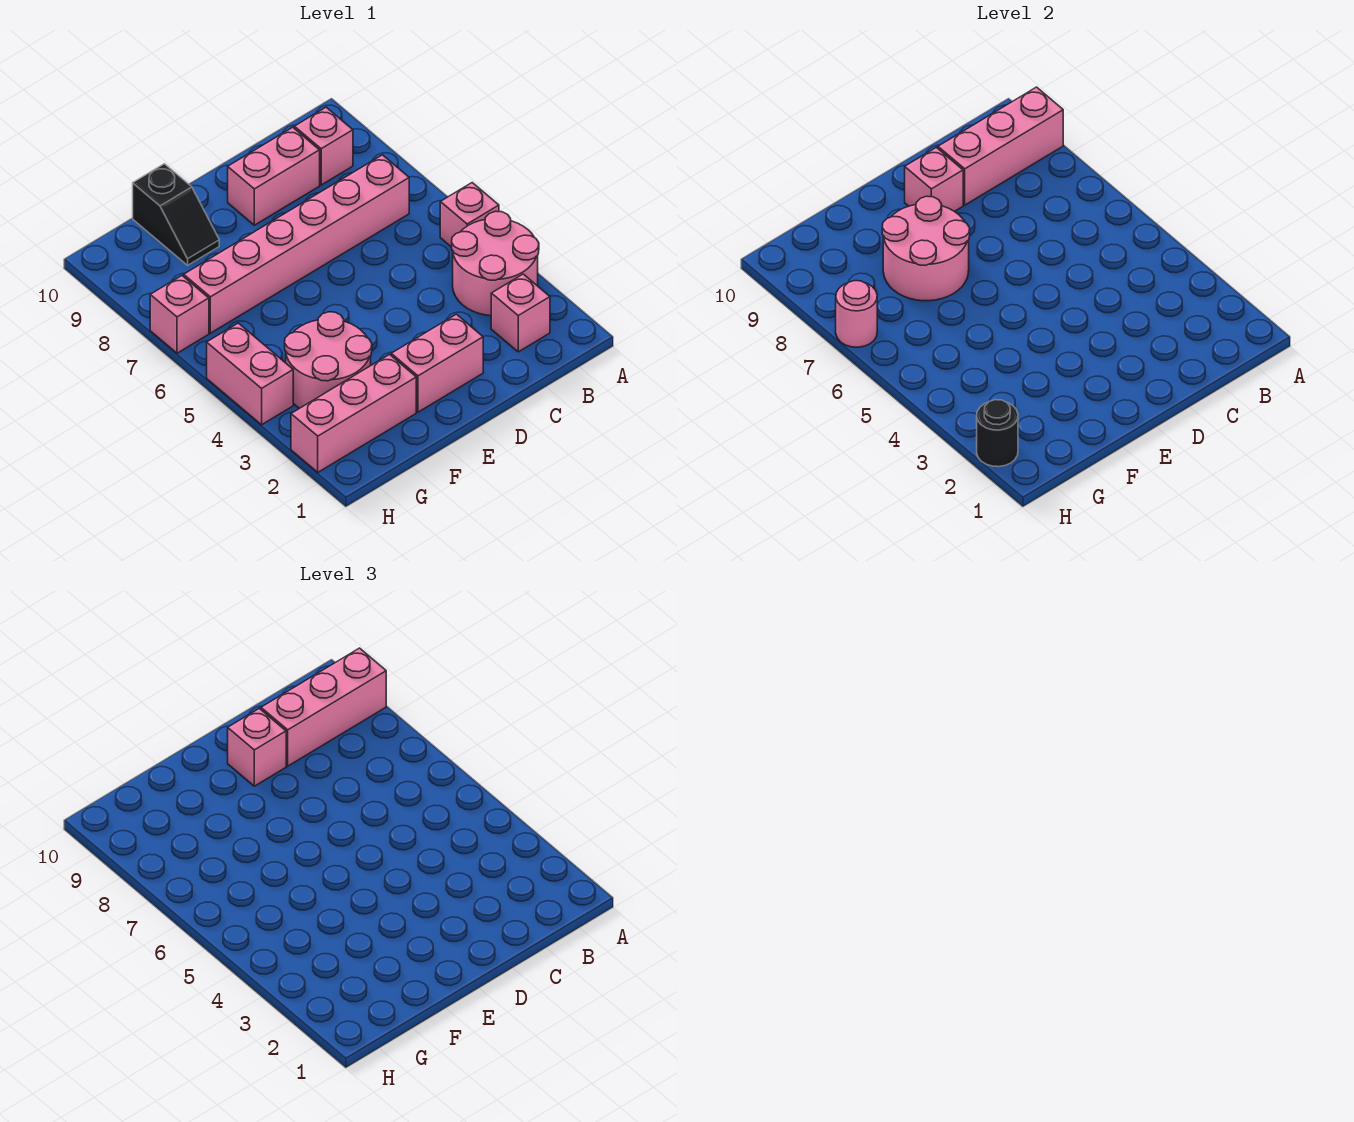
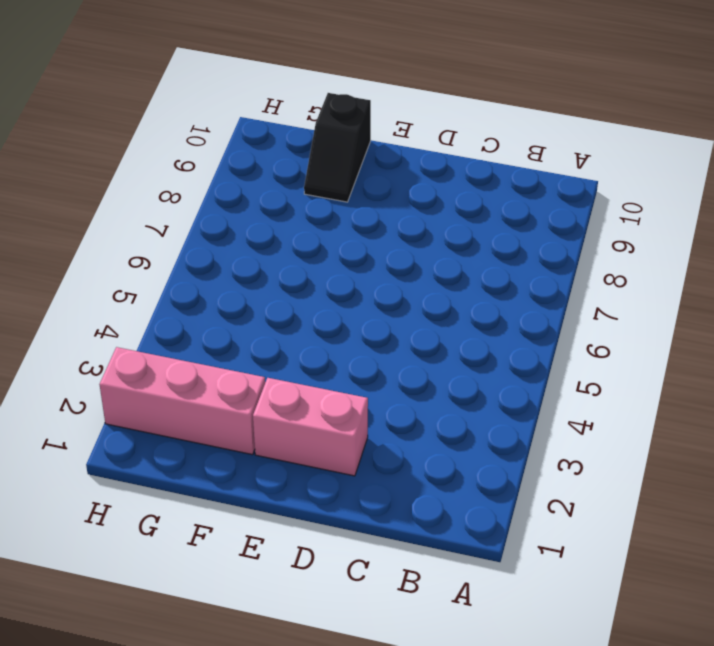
none -> pink 2x2 round brick [452,211,539,316]
none -> pink 1x1 brick [440,183,499,247]
none -> pink 1x1 brick [491,274,550,352]

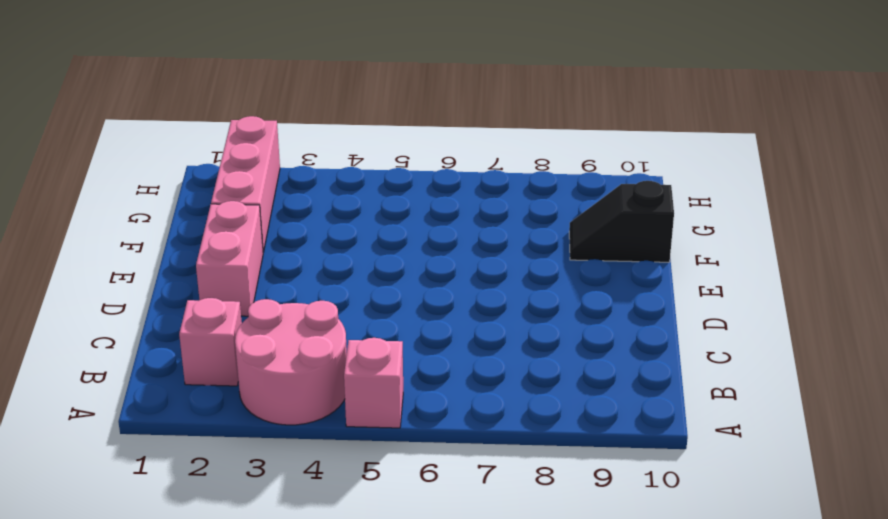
none -> pink 1x6 brick [184,155,409,333]
none -> pink 1x1 brick [294,107,353,185]
none -> pink 1x2 brick [228,127,320,225]

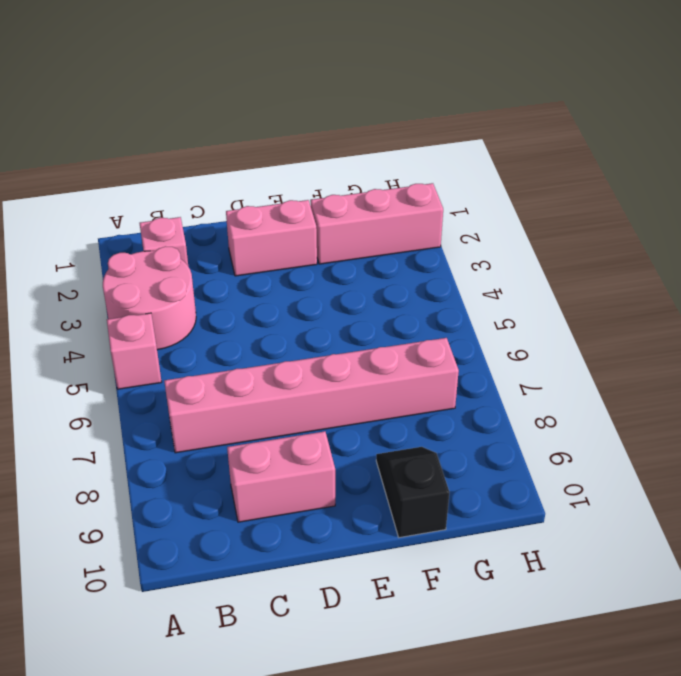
none -> pink 1x1 brick [294,107,353,185]
none -> pink 2x2 round brick [285,312,372,408]
none -> pink 1x2 brick [207,323,293,425]

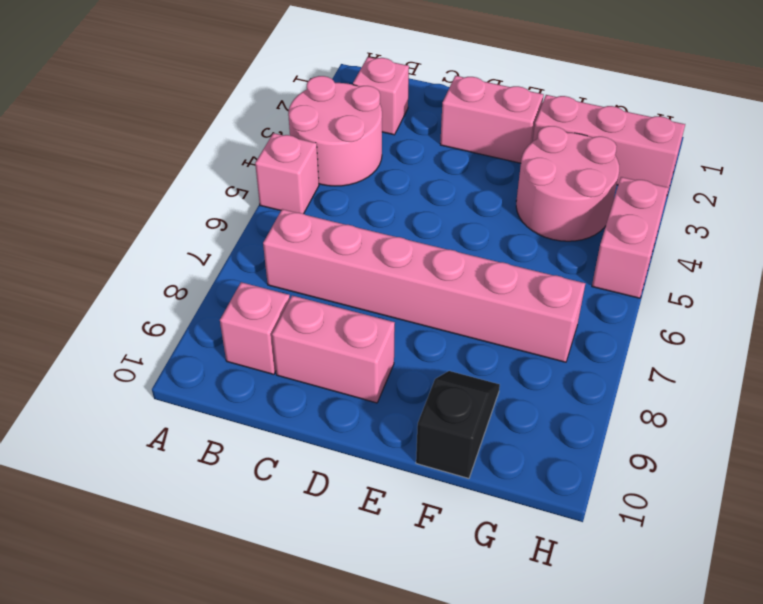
none -> pink 1x1 brick [150,276,209,353]
none -> pink 1x3 brick [938,87,1063,205]
none -> pink 1x1 brick [905,147,963,212]

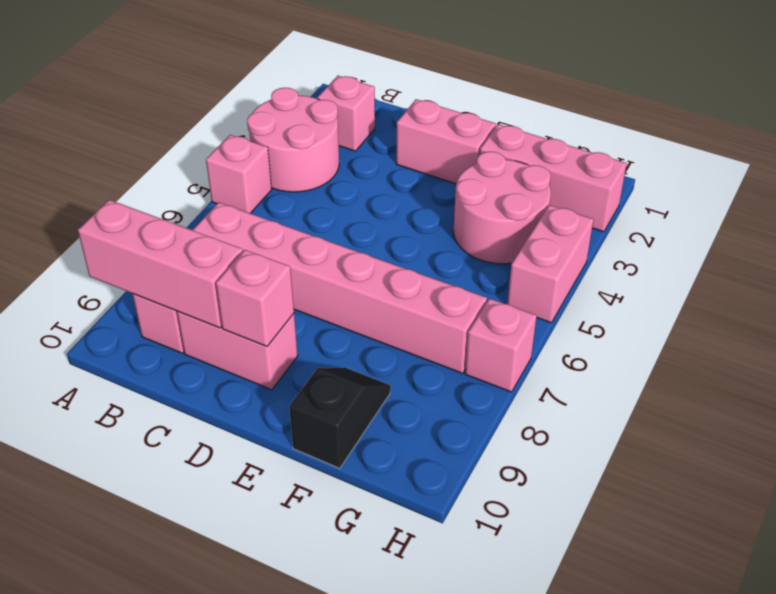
none -> pink 2x2 round brick [882,196,970,301]
none -> black 1x1 round brick [977,400,1018,467]
none -> pink 1x1 round brick [836,281,877,347]

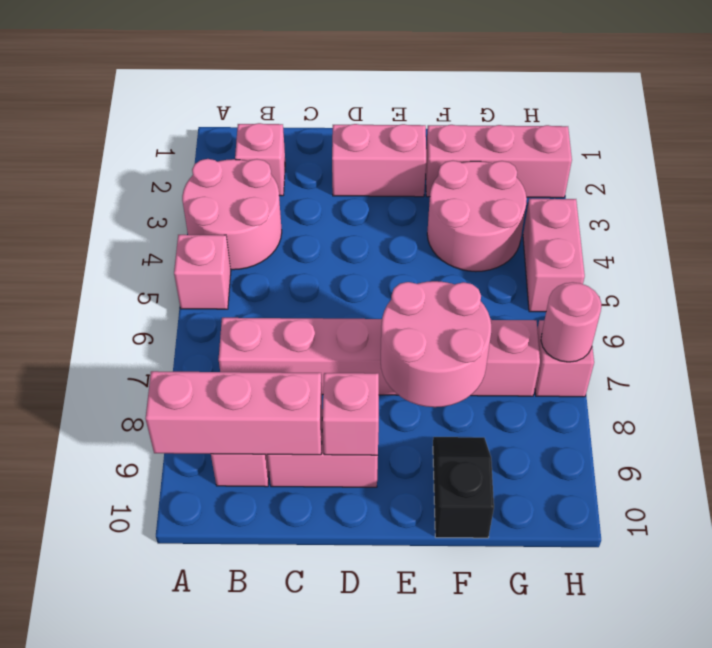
none -> black 1x1 round brick [977,400,1018,467]
none -> pink 1x3 brick [261,648,386,766]
none -> pink 1x1 brick [228,708,286,786]

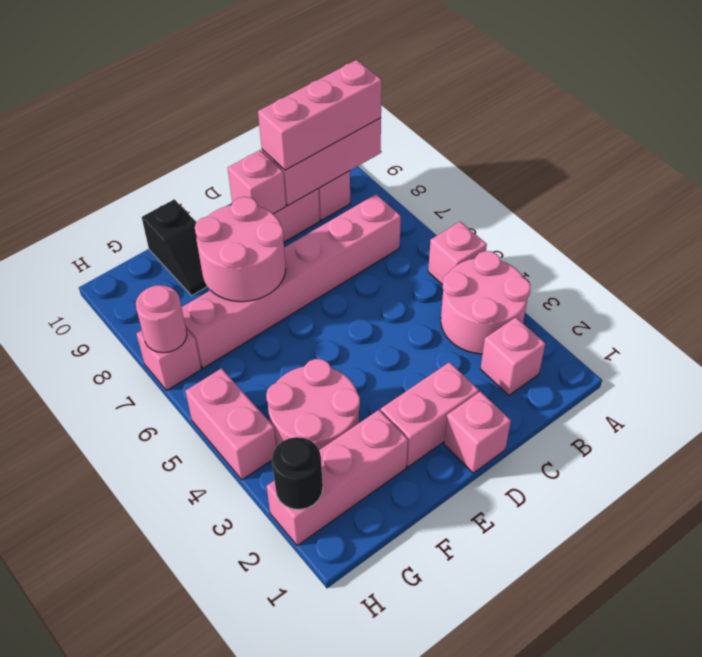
pink 1x1 brick [444,391,511,473] -> pink 1x1 brick moved to [228,708,286,786]

